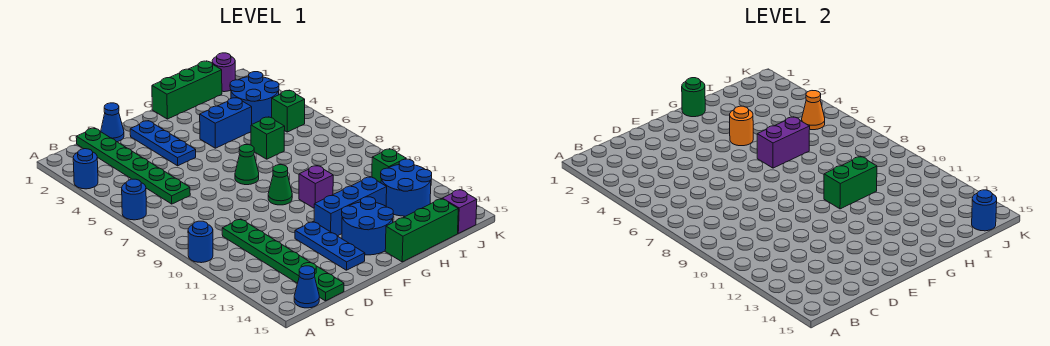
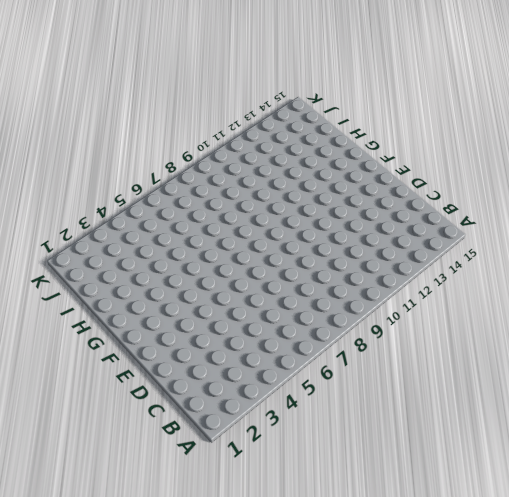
none -> blue 1x1 round brick [73,149,98,189]
none -> blue 1x1 round brick [122,179,146,220]
none -> blue 1x1 round brick [188,221,213,263]
none -> blue 1x1 cone [294,266,319,308]

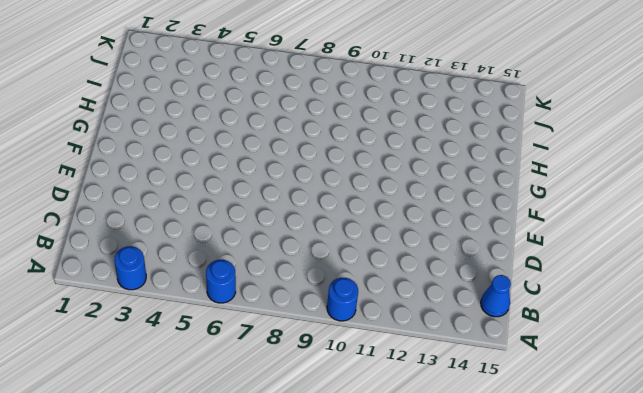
none -> green 1x6 plate [76,128,190,204]
none -> green 1x6 plate [222,219,344,301]
none -> blue 1x1 cone [101,103,124,142]
none -> blue 1x3 plate [130,121,196,166]

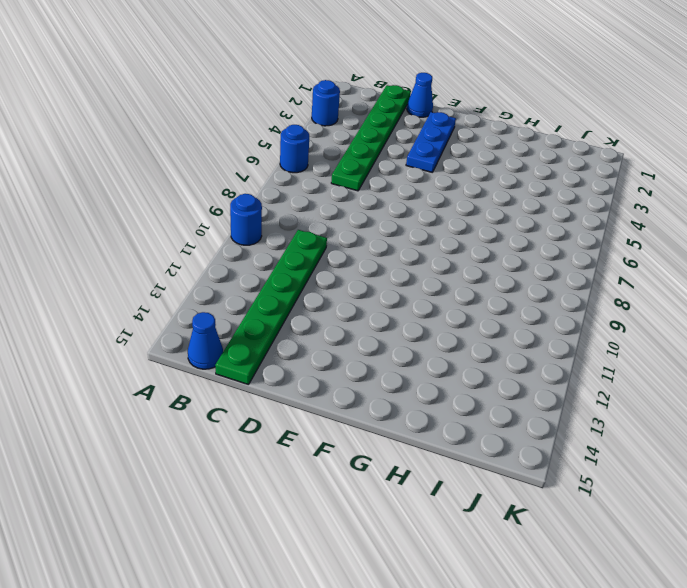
none -> blue 1x3 plate [295,222,365,270]
none -> green 1x1 cone [235,145,259,185]
none -> green 1x1 cone [268,165,292,205]
none -> blue 1x3 brick [314,177,387,236]

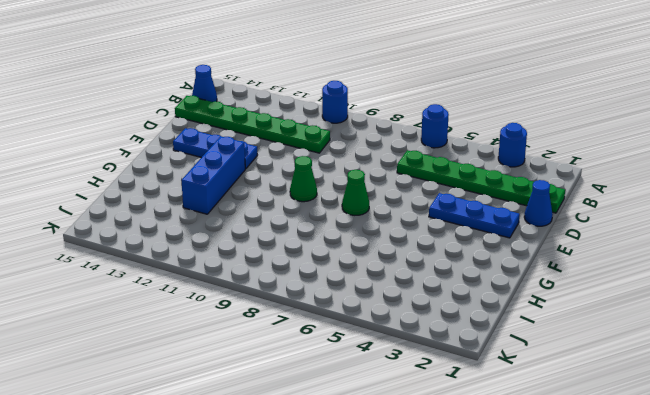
none -> blue 2x2 round brick [342,197,393,255]
none -> green 1x3 brick [152,61,222,119]
none -> blue 1x2 brick [200,98,252,148]
none -> purple 1x1 brick [299,165,333,208]

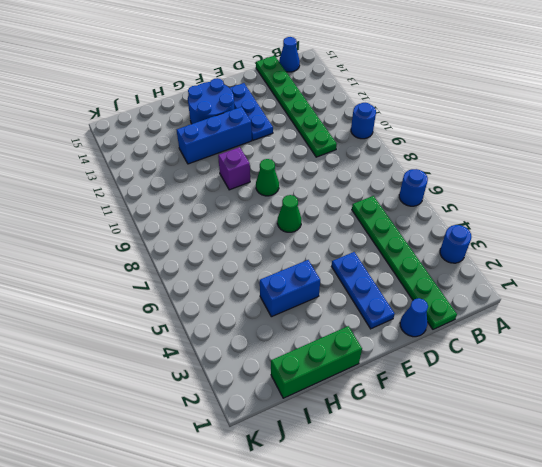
none -> green 1x3 brick [385,199,458,262]
none -> green 1x1 brick [251,117,285,159]
none -> blue 2x2 round brick [230,72,279,124]
none -> blue 2x2 round brick [381,159,432,216]

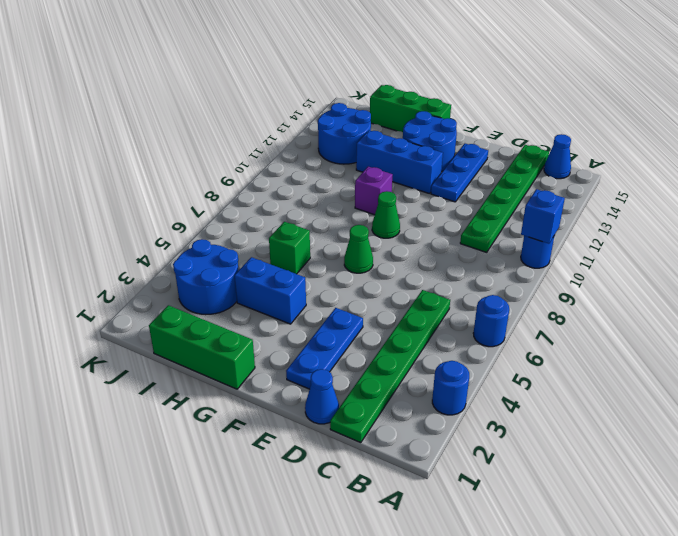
blue 1x1 brick [521,189,565,244] -> none
none -> purple 1x1 round brick [212,53,235,92]
none -> green 1x1 brick [272,90,305,132]
none -> green 1x1 brick [372,149,406,183]
none -> purple 1x1 brick [442,190,477,233]

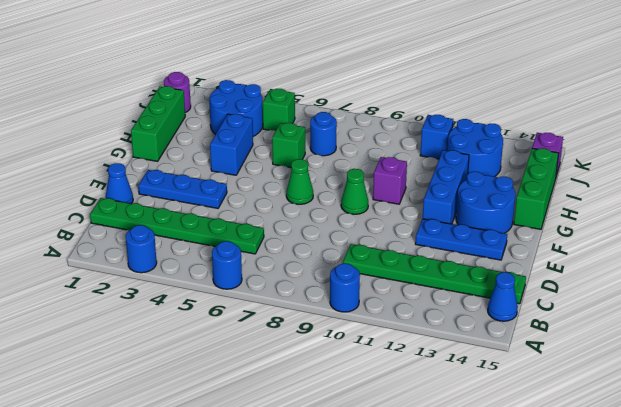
blue 1x1 round brick [310,112,337,156] -> blue 1x1 round brick moved to [972,190,997,231]
blue 1x1 brick [420,115,453,159] -> green 1x1 brick [372,149,406,183]
none -> green 1x1 round brick [682,78,705,117]
none -> orange 1x1 round brick [730,106,753,146]
none -> purple 1x2 brick [757,117,810,168]
none -> green 1x2 brick [824,156,877,209]

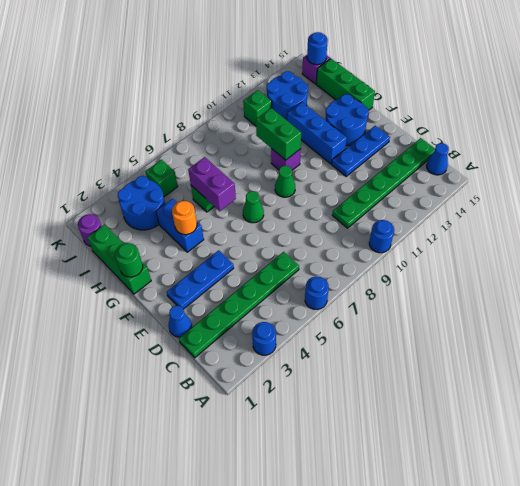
none -> orange 1x1 cone [802,91,825,130]

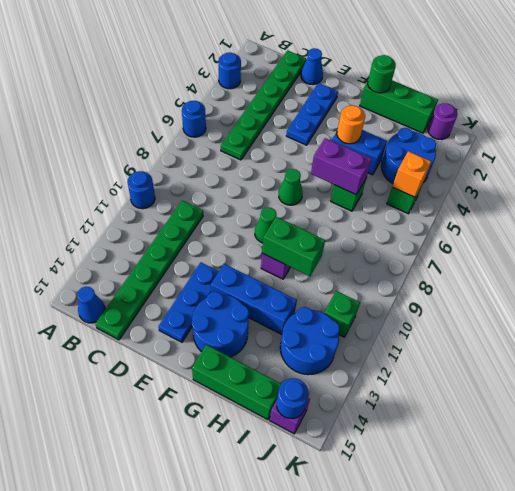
orange 1x1 brick [392,151,431,197] -> orange 1x1 cone [802,91,825,130]

